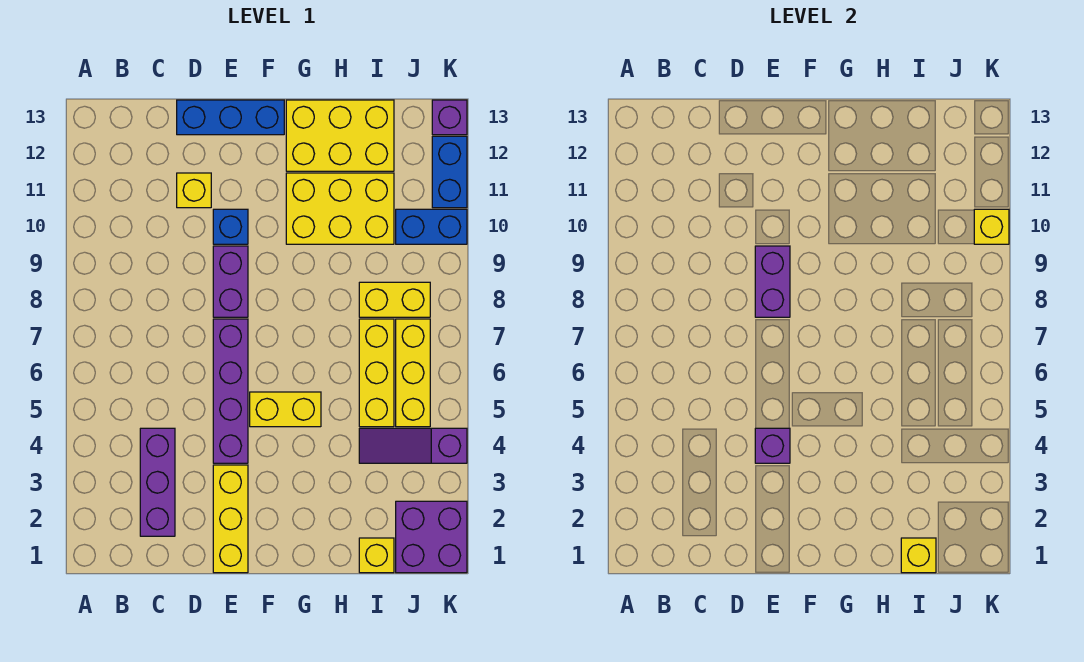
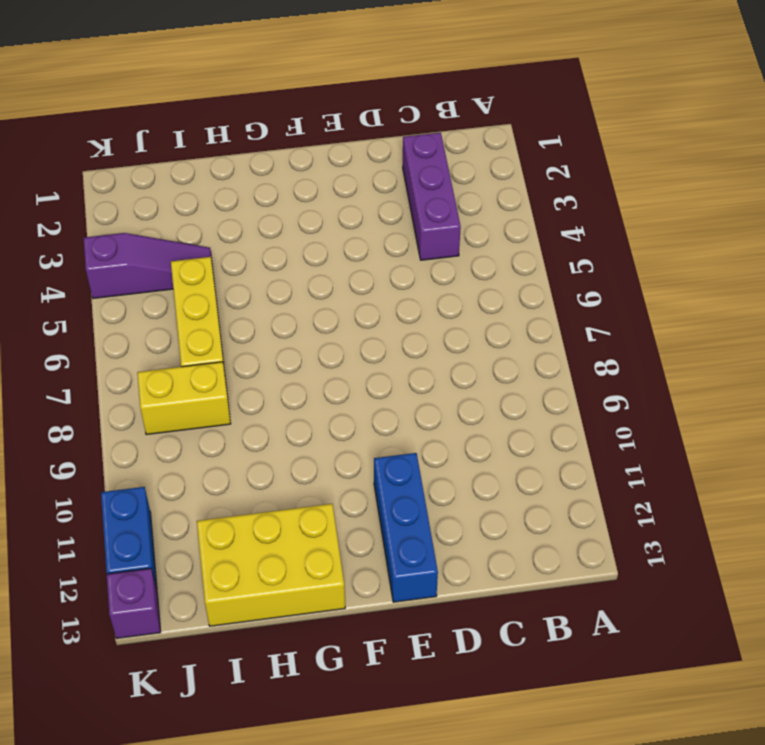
blue 1x3 brick [374,453,438,602] -> blue 1x3 brick turned to [177,100,284,135]
none -> yellow 1x1 brick [177,173,211,208]
none -> yellow 1x3 brick [213,465,248,573]
none -> purple 1x4 brick [213,319,248,463]

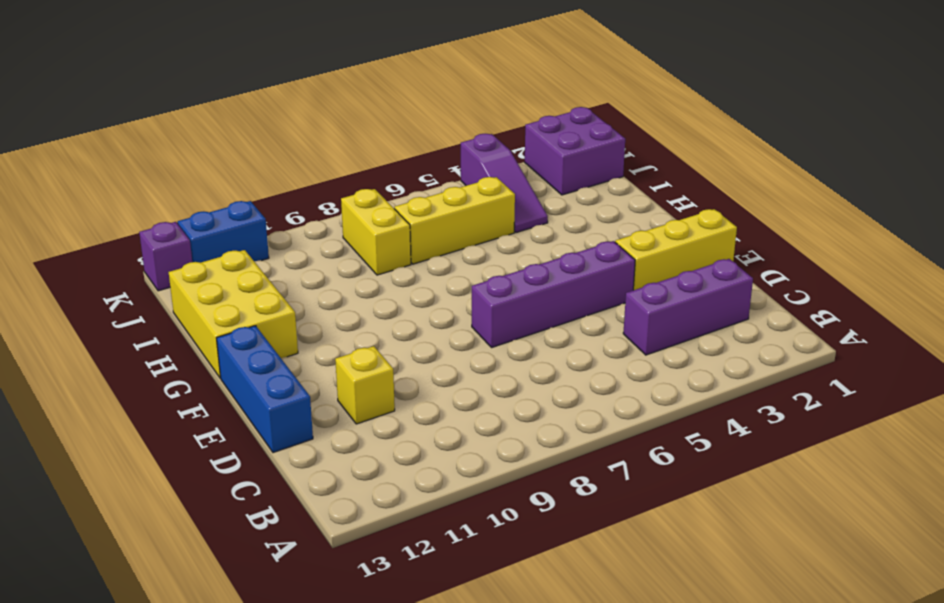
none -> purple 1x2 brick [213,246,248,317]
none -> blue 1x1 brick [213,209,248,244]
none -> yellow 1x2 brick [250,392,321,427]

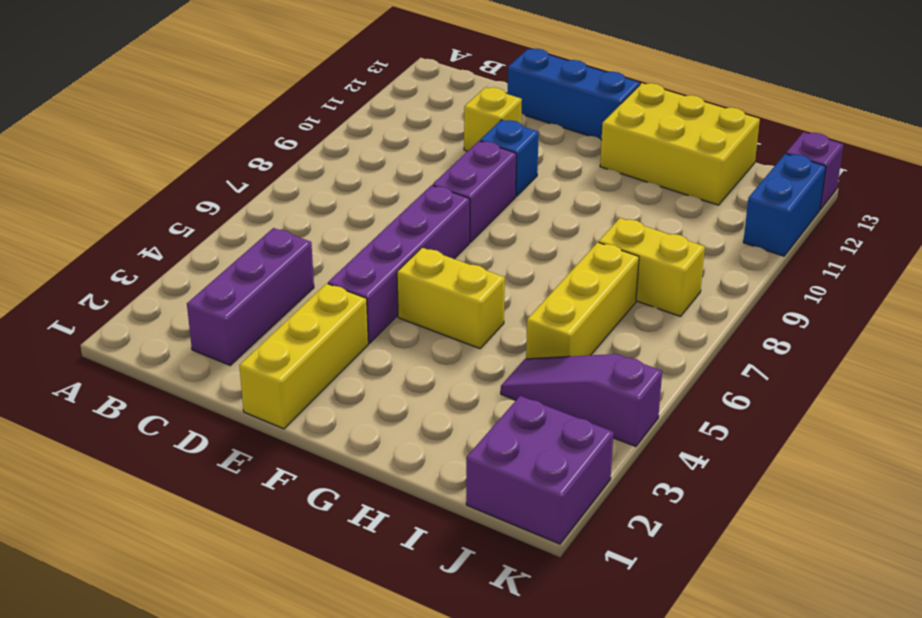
none -> yellow 2x3 brick [286,173,394,244]
none -> yellow 1x1 brick [359,538,394,573]
none -> yellow 1x3 brick [396,319,430,427]

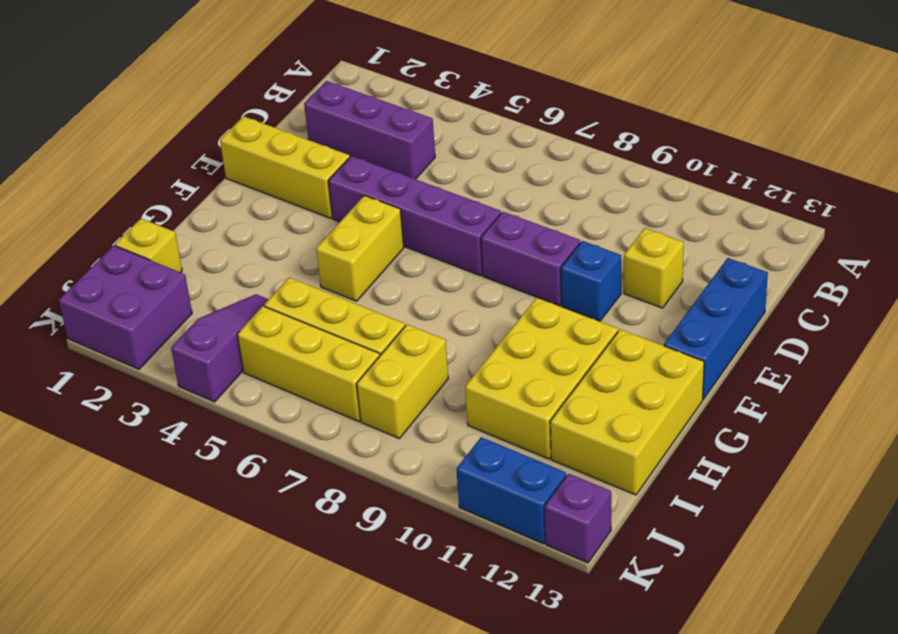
none -> blue 1x2 brick [396,209,467,244]
none -> purple 1x1 brick [755,428,790,463]
none -> purple 1x2 brick [755,246,790,317]

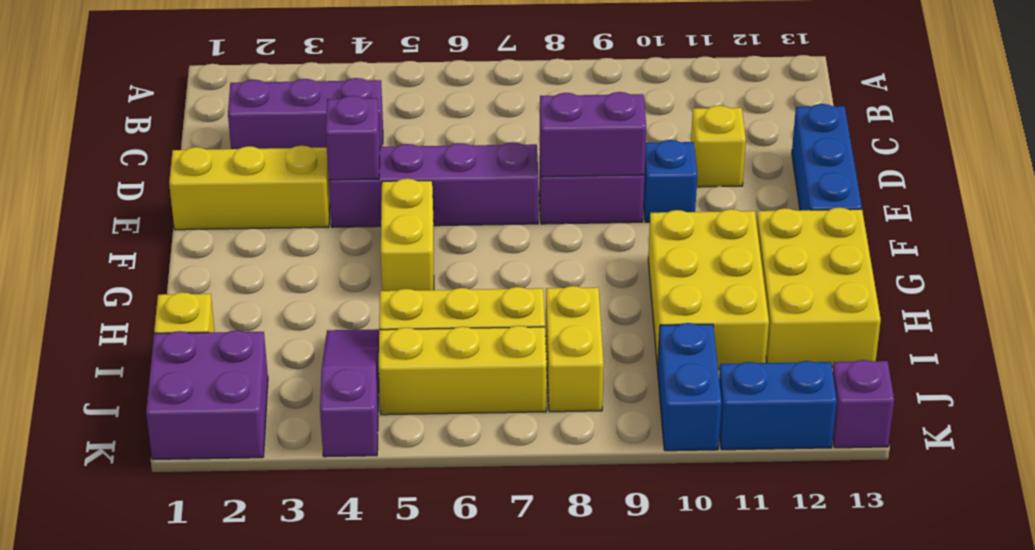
none -> yellow 1x1 brick [901,538,936,573]
none -> yellow 1x1 brick [974,209,1009,244]

